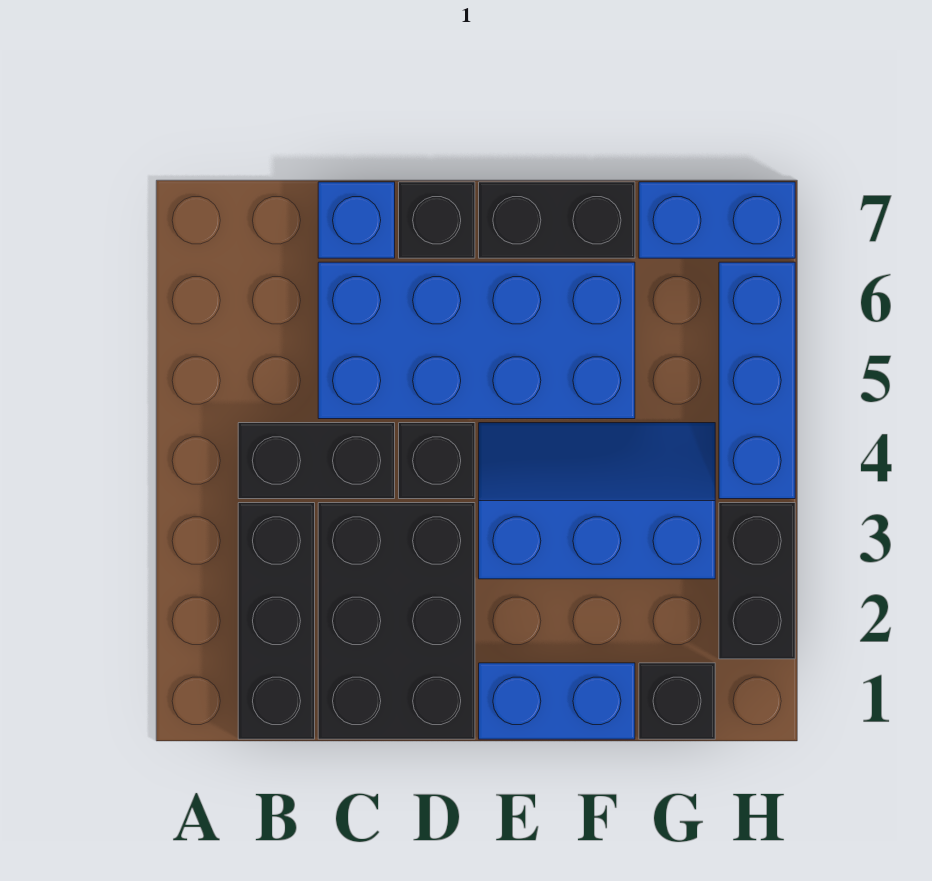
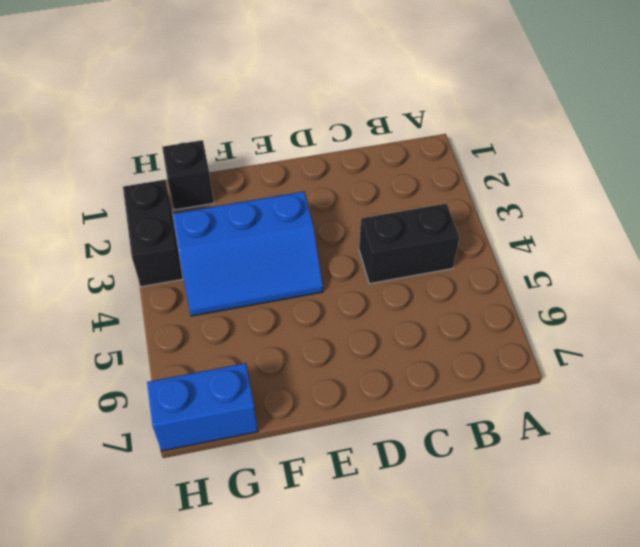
none -> black 1x3 brick [238,503,315,739]
none -> black 2x3 brick [318,503,475,739]
none -> blue 2x4 brick [318,262,635,419]

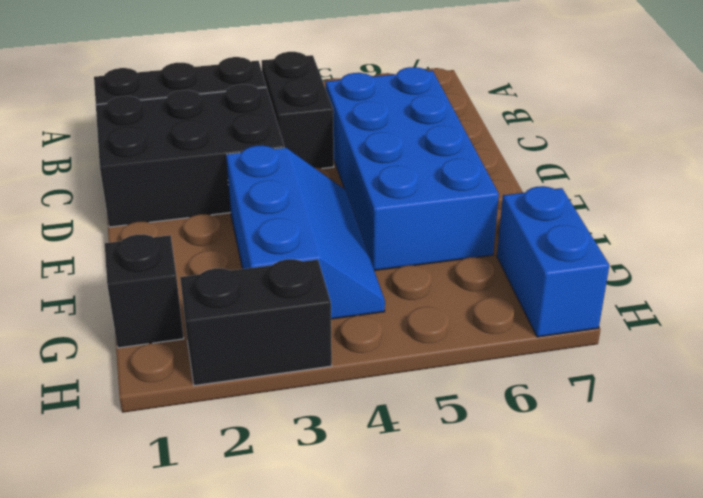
none -> blue 1x1 brick [318,182,395,258]
none -> black 1x1 brick [399,423,475,499]
none -> black 1x1 brick [399,182,475,258]

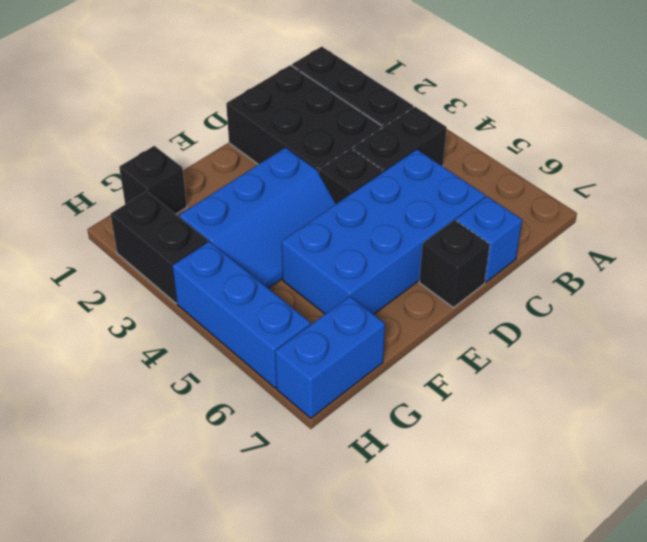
none -> blue 1x2 brick [479,663,635,739]
none -> black 1x2 brick [479,182,635,258]

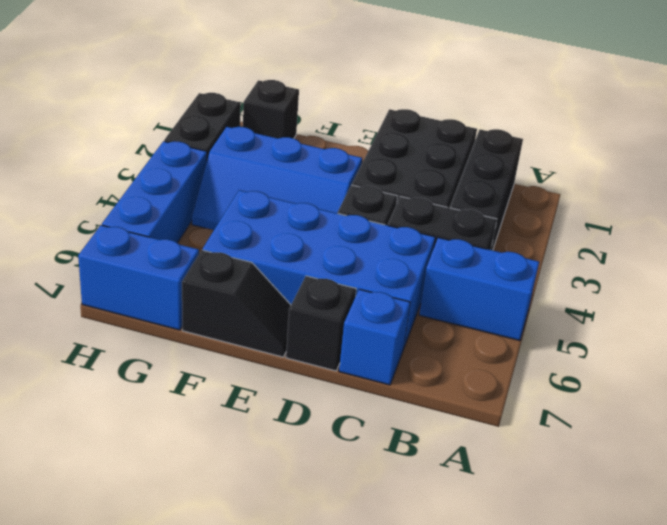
blue 1x2 brick [419,238,539,341] -> blue 1x2 brick moved to [479,663,635,739]
black 1x2 slope [182,250,291,357] -> black 1x2 brick [479,182,635,258]

